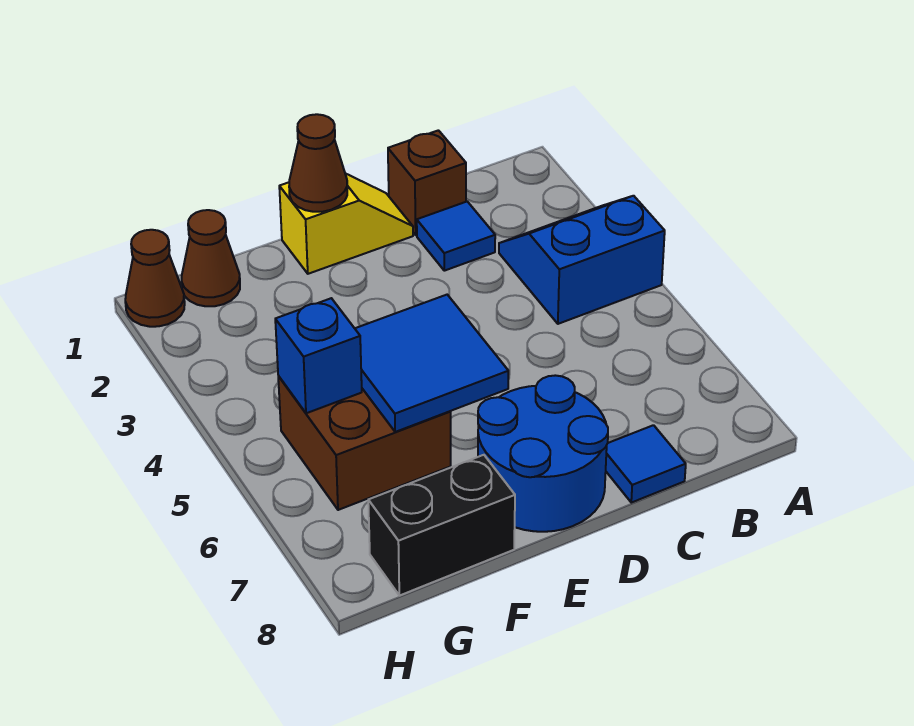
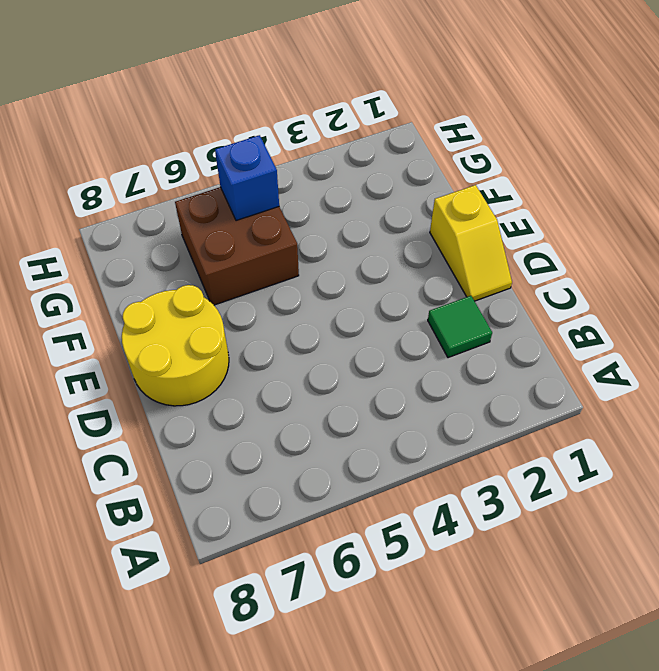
green 1x1 tile [428,296,492,358] -> blue 1x1 tile [417,202,495,271]
yellow 2x2 round brick [122,285,229,406] -> blue 2x2 round brick [478,375,608,532]
none -> blue 2x2 slope [499,196,665,324]
none -> brown 1x1 brick [388,130,466,235]
none -> blue 1x1 tile [606,425,686,503]

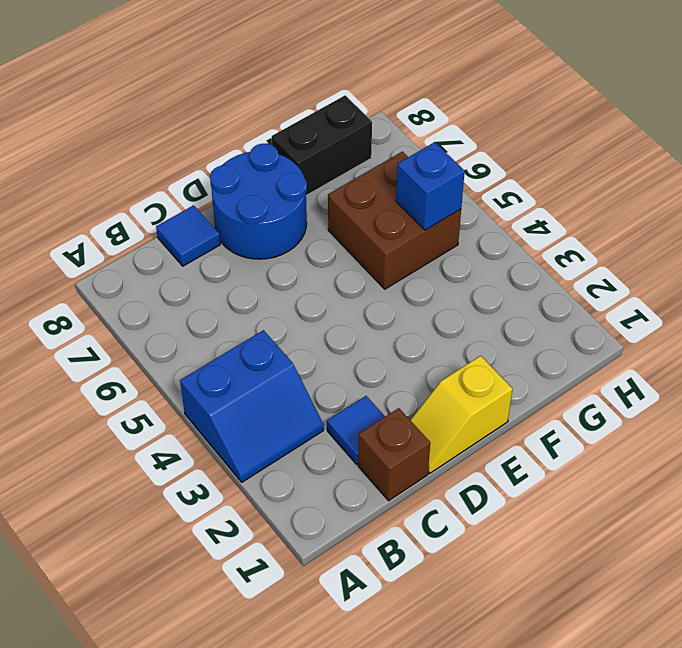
none -> brown 1x1 cone [182,210,240,306]
none -> brown 1x1 cone [125,230,185,327]
none -> brown 1x1 cone [289,114,347,212]

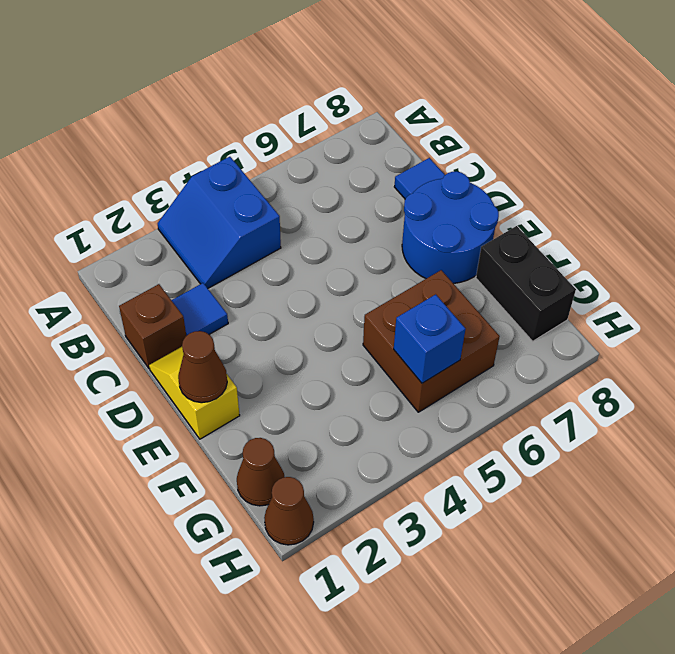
none -> blue 2x2 tile [355,295,508,432]

